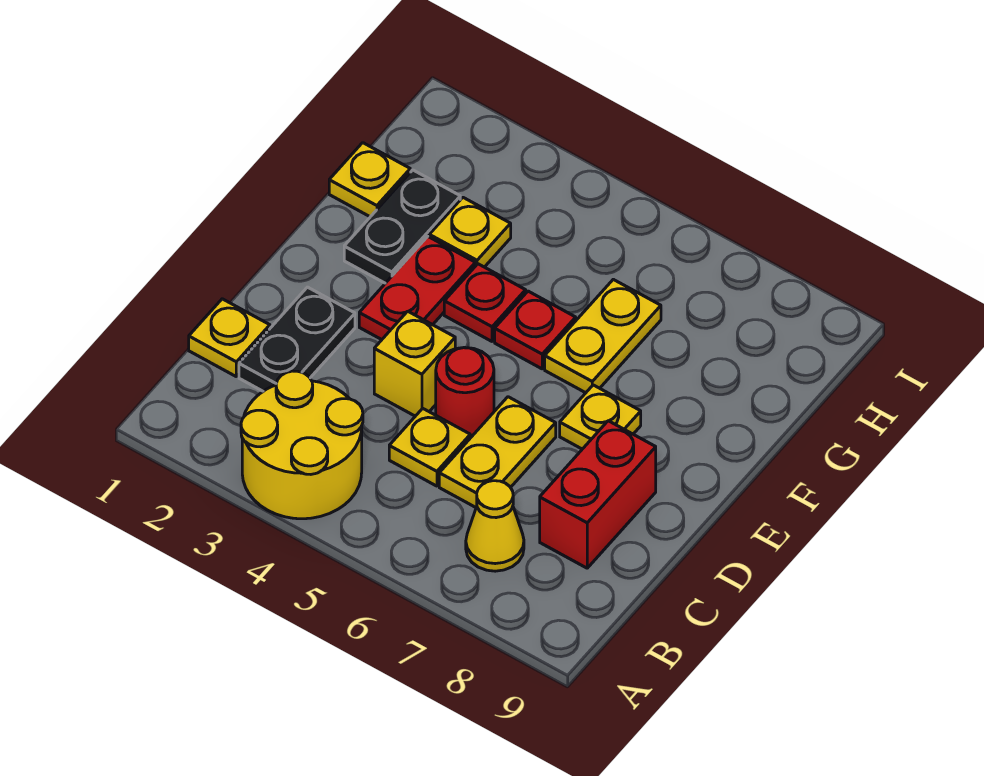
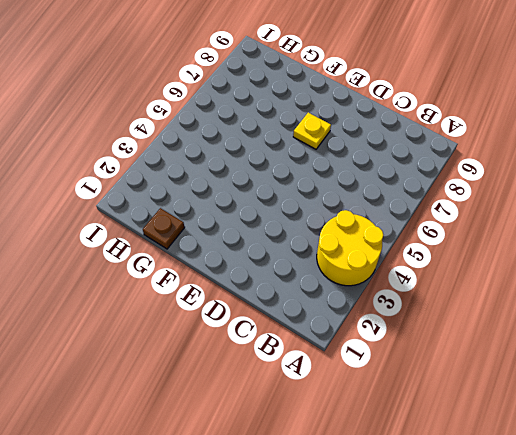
brown 1x1 plate [143,208,185,249] -> yellow 1x1 plate [329,143,410,217]
none -> yellow 1x1 cone [466,481,524,571]
none -> yellow 1x1 plate [189,299,270,376]
none -> black 1x2 plate [239,287,355,391]

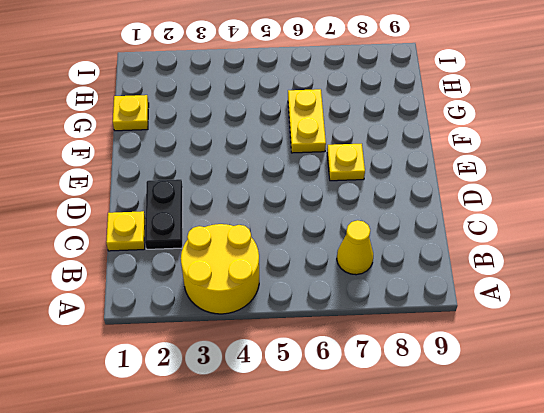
none -> yellow 1x1 plate [389,408,470,486]
none -> yellow 1x2 plate [439,397,556,507]
none -> red 1x2 brick [540,421,656,568]

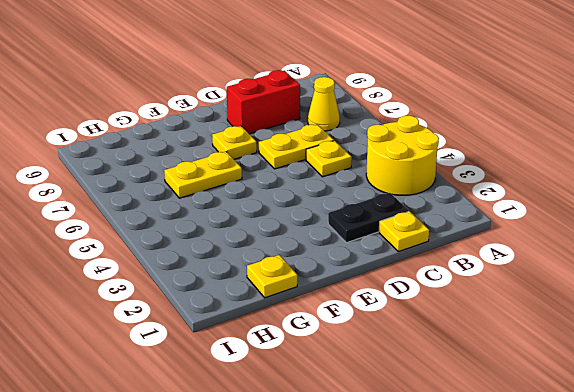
none -> yellow 1x1 brick [374,311,455,416]
none -> red 1x1 round brick [436,347,494,438]
none -> red 1x2 plate [359,237,475,340]

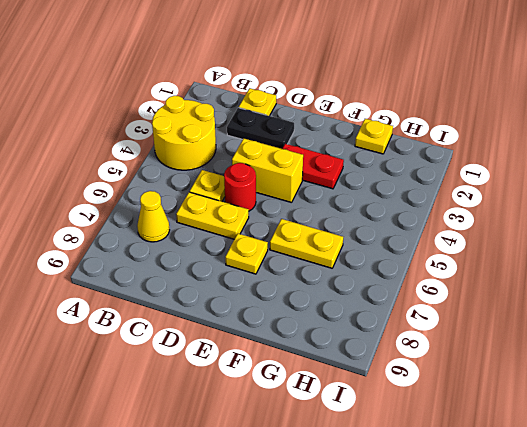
yellow 1x2 brick [232,139,303,203] -> yellow 1x1 brick [374,311,455,416]
none -> red 1x2 brick [540,421,656,568]
none -> black 1x2 plate [344,170,460,283]
none -> red 1x1 plate [444,264,526,341]

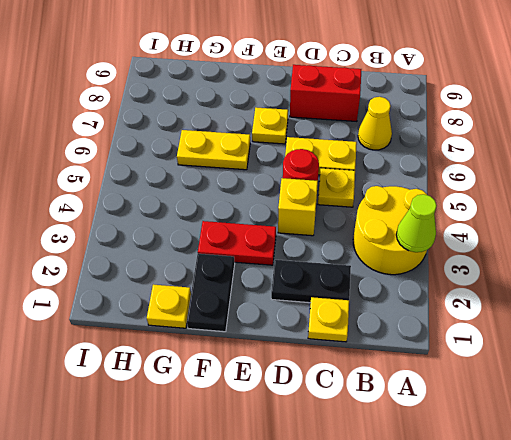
lime 1x1 cone [396,194,437,252] -> none
black 1x2 plate [187,254,235,332] -> black 1x2 plate turned to [344,170,460,283]
none -> red 1x1 plate [444,264,526,341]
none -> red 1x1 plate [495,291,576,369]
none -> yellow 1x1 plate [429,198,511,267]

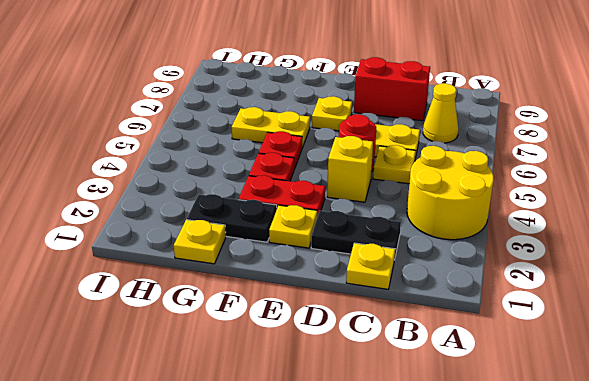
yellow 1x1 plate [269,205,317,248] -> yellow 1x1 plate moved to [429,198,511,267]

